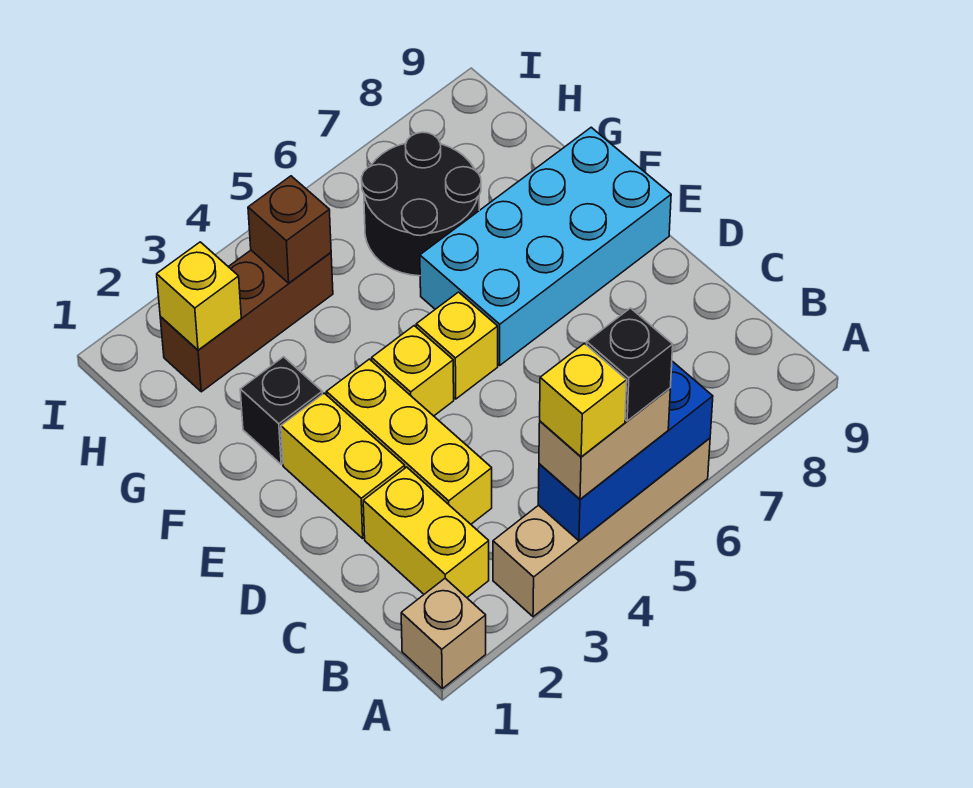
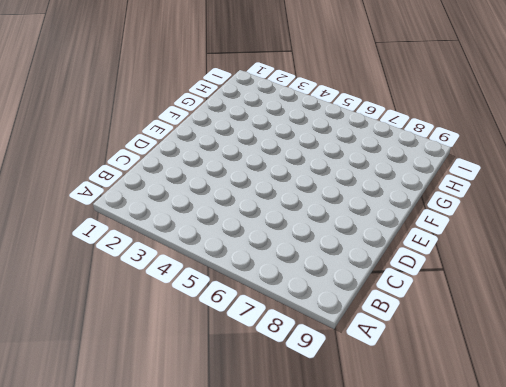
none -> tan 1x1 brick [401,578,486,688]
none -> tan 1x4 brick [493,438,710,617]
none -> yellow 1x2 brick [363,467,489,597]

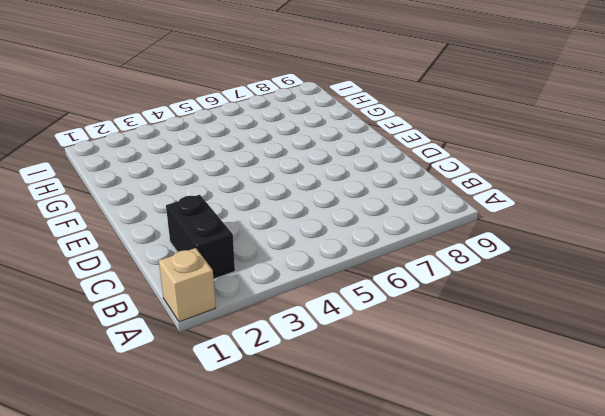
black 1x2 brick [166,195,235,279] -> yellow 1x2 brick [363,467,489,597]
none -> tan 1x4 brick [493,438,710,617]
none -> yellow 1x3 brick [326,359,492,524]
none -> yellow 1x2 brick [281,393,405,538]

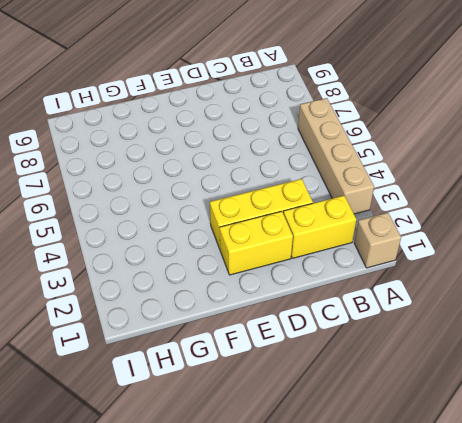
none -> yellow 1x1 brick [372,326,454,416]
none -> yellow 1x1 brick [416,292,498,399]
none -> cyan 2x4 brick [420,127,671,365]

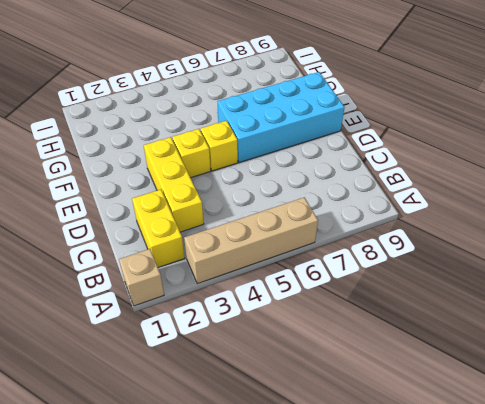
none -> yellow 1x2 brick [281,393,405,538]
none -> black 1x1 brick [240,357,322,464]
none -> black 2x2 round brick [362,132,481,276]

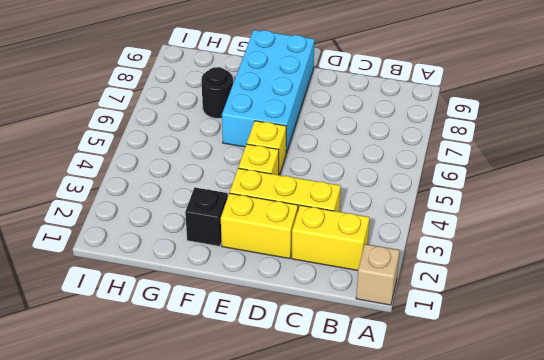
black 1x1 round brick [201,67,233,118] -> black 2x2 round brick [362,132,481,276]
none -> tan 1x4 brick [493,438,710,617]
none -> brown 1x3 brick [160,250,333,392]
none -> blue 1x3 brick [538,361,713,541]

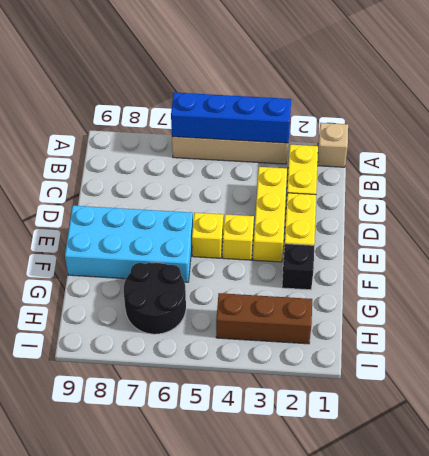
blue 1x4 brick [171,92,291,143] -> blue 1x3 brick [538,361,713,541]
none -> yellow 1x1 brick [157,242,241,350]
none -> brown 1x1 brick [248,176,331,283]
none -> tan 1x2 brick [539,388,670,499]

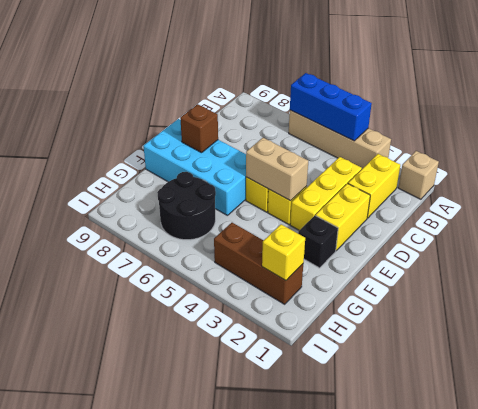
tan 1x2 brick [246,138,308,201] -> tan 1x2 brick moved to [539,388,670,499]
brown 1x1 brick [180,104,218,153] -> brown 1x1 brick moved to [248,176,331,283]
none -> yellow 1x1 brick [540,344,627,457]
none -> black 1x1 brick [587,308,673,421]

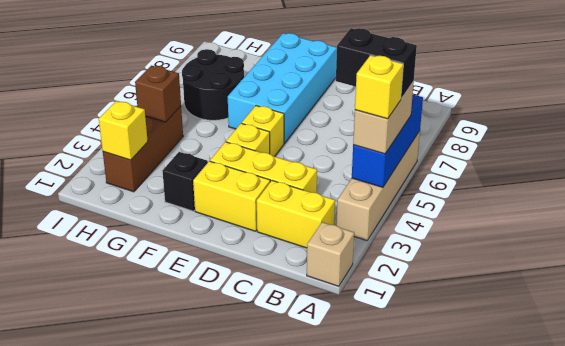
black 1x2 brick [336,28,417,99] -> black 1x1 brick [587,308,673,421]

